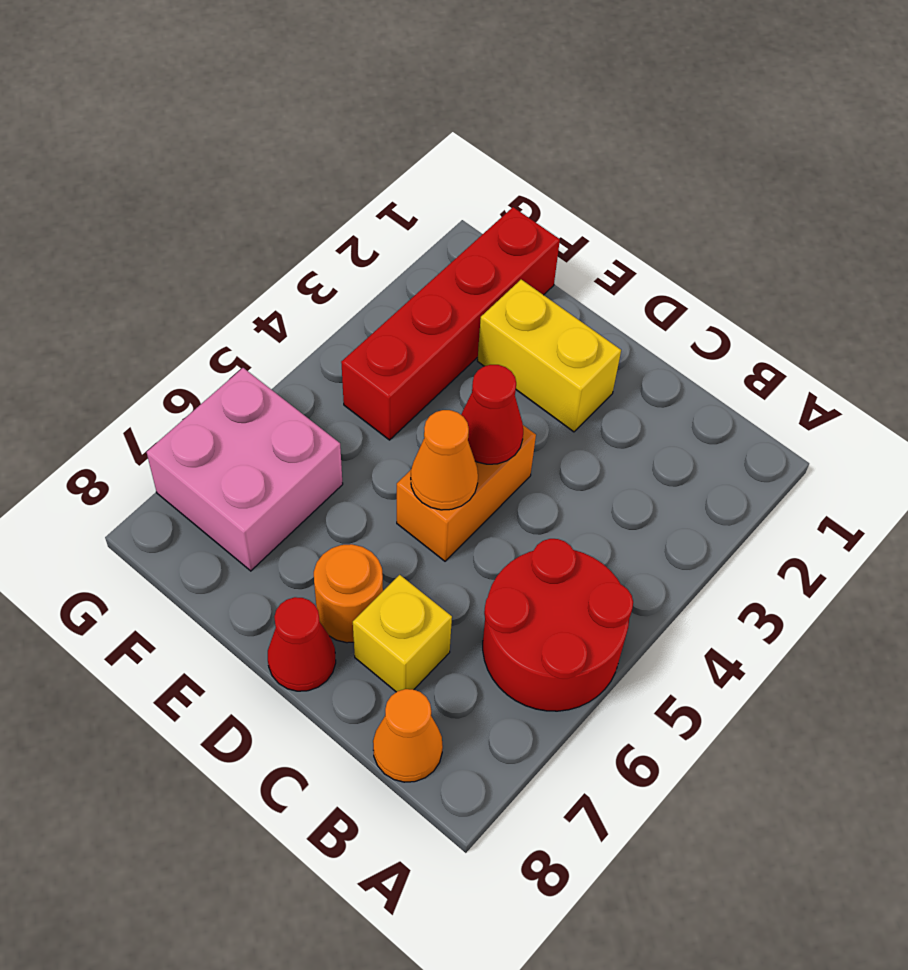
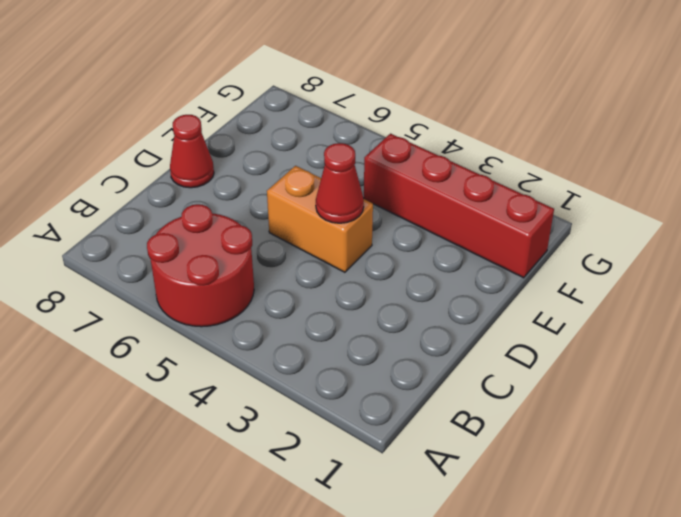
none -> orange 1x1 cone [373,689,443,782]
none -> yellow 1x1 brick [353,575,452,692]

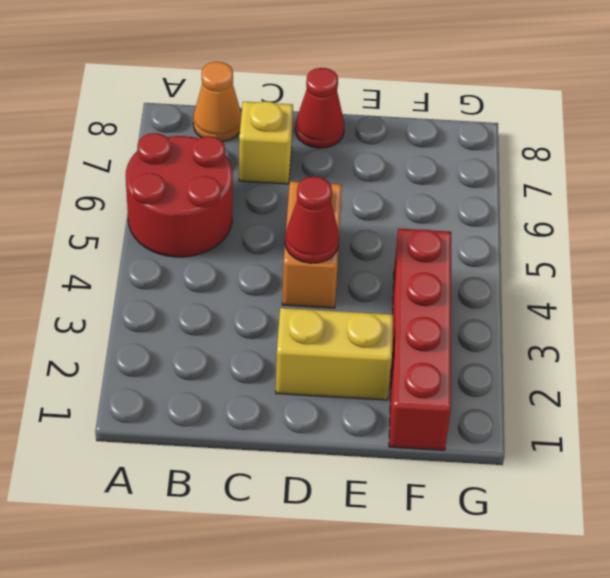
none -> orange 1x1 round brick [314,544,383,643]
none -> pink 2x2 brick [147,368,343,571]

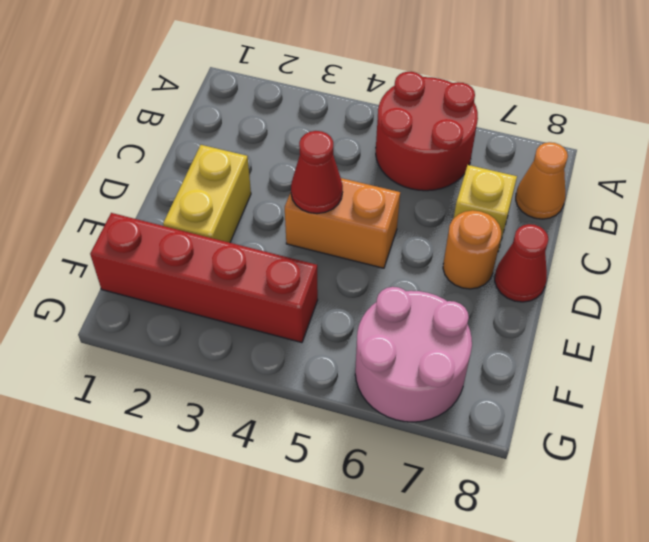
pink 2x2 round brick [355,287,472,422] -> pink 2x2 brick [147,368,343,571]
none -> orange 1x1 cone [411,410,478,510]

